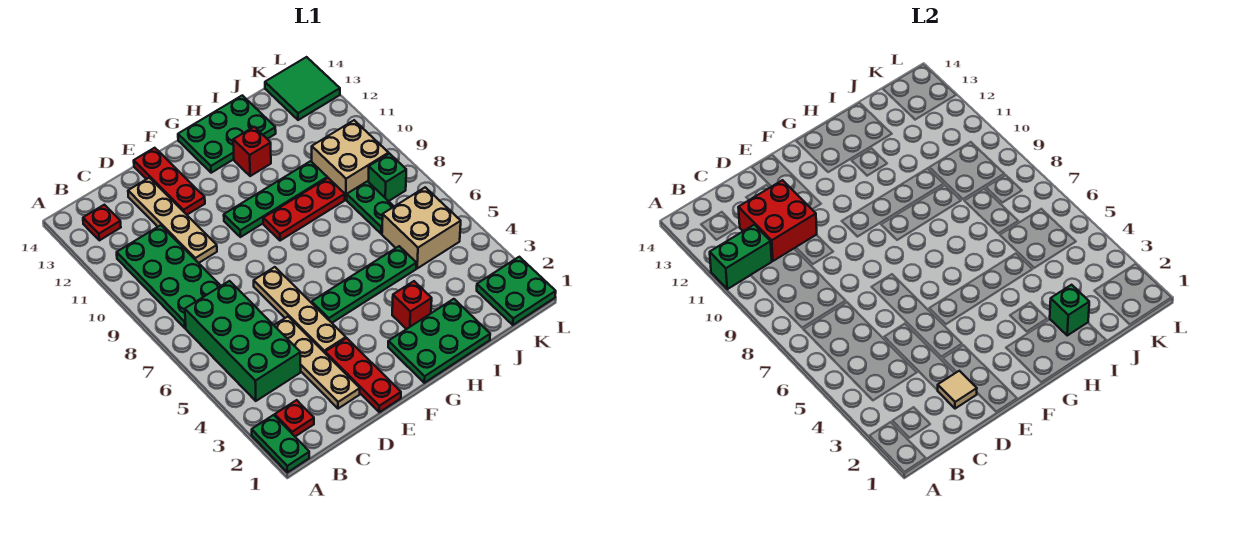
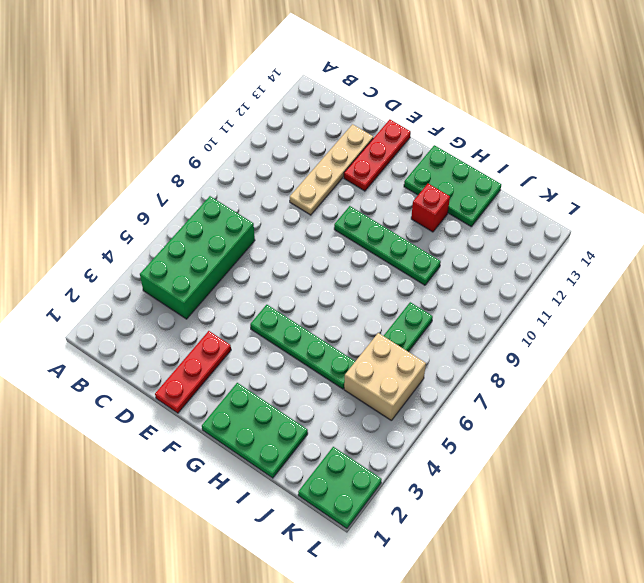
none -> green 1x2 plate [252,415,309,472]
none -> red 1x1 plate [275,400,314,436]
none -> green 2x4 plate [117,225,221,328]

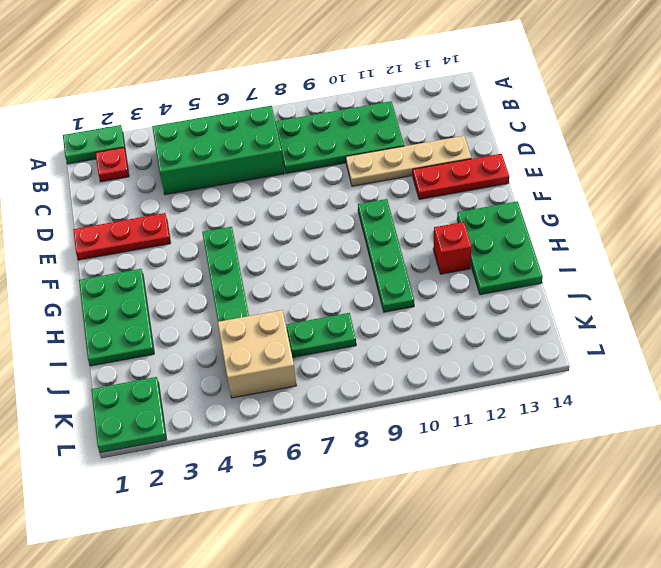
none -> red 1x1 plate [83,205,121,240]
none -> tan 1x4 plate [274,317,360,409]
none -> tan 1x4 plate [254,267,346,353]

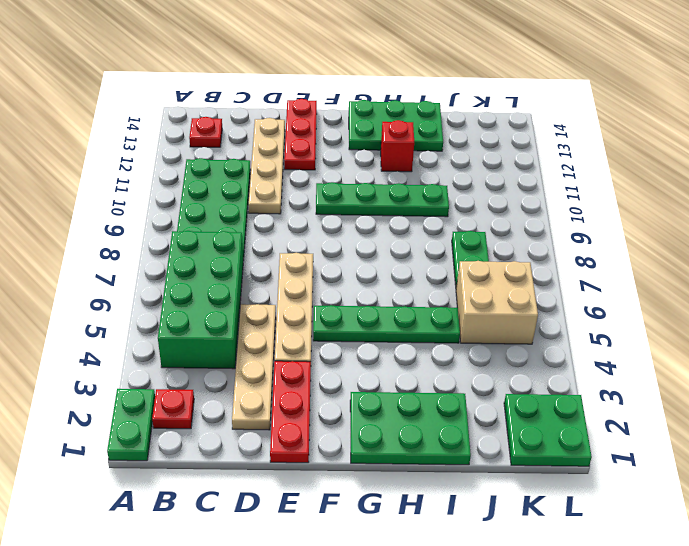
none -> red 1x3 plate [263,178,345,241]
none -> red 1x1 brick [392,281,432,329]
none -> tan 2x2 brick [312,120,389,200]

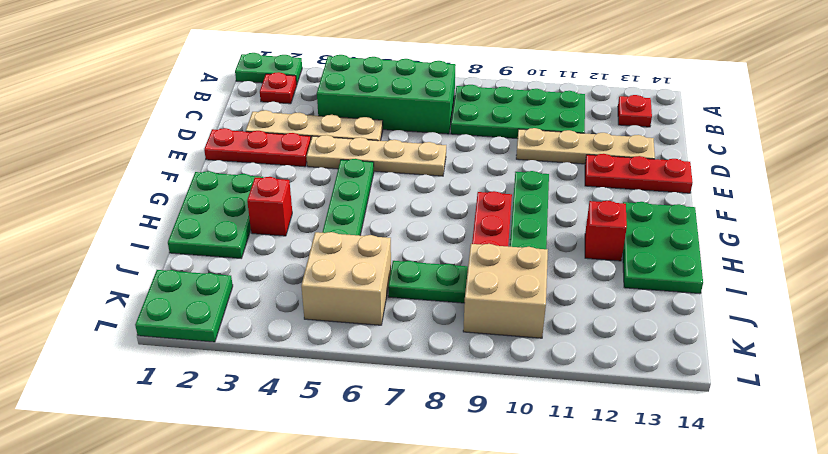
none -> green 1x1 brick [368,154,406,201]
none -> green 2x2 tile [265,57,340,120]
none -> green 1x2 brick [710,225,772,289]

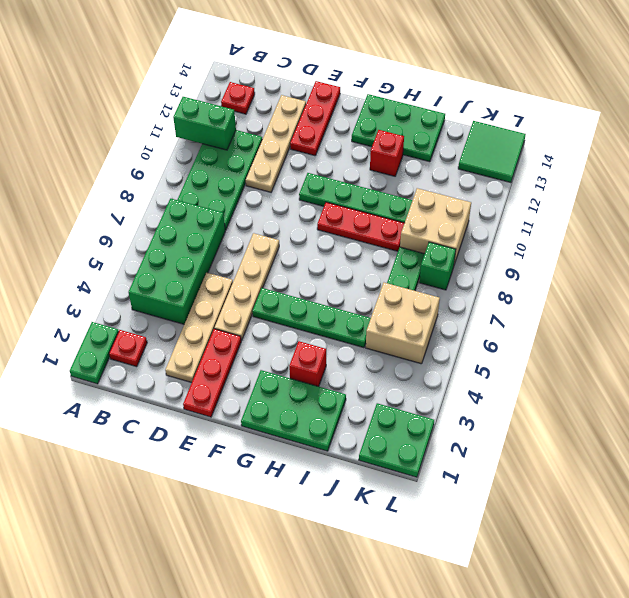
none -> red 2x2 brick [738,180,817,261]
none -> tan 1x1 tile [938,371,977,409]
none -> green 1x1 brick [1050,285,1089,335]

